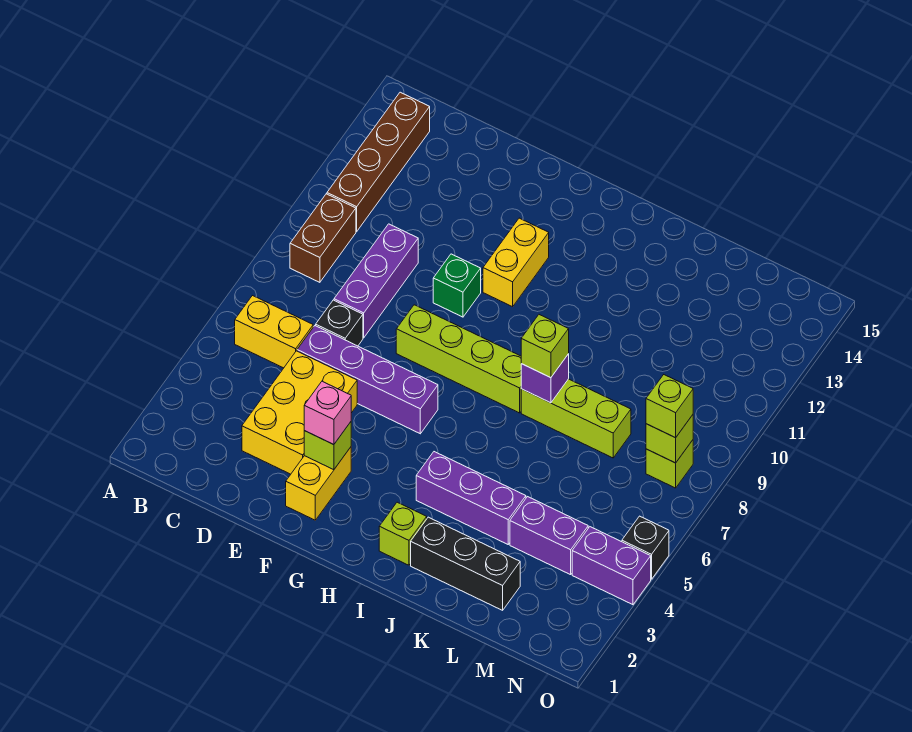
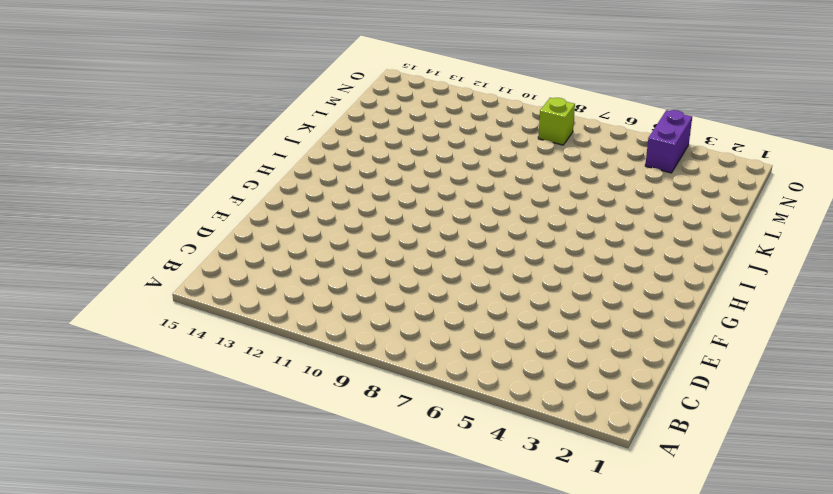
none -> yellow 1x2 brick [235,296,313,368]
none -> brown 1x2 brick [290,194,356,282]
none -> brown 1x4 brick [327,92,430,232]

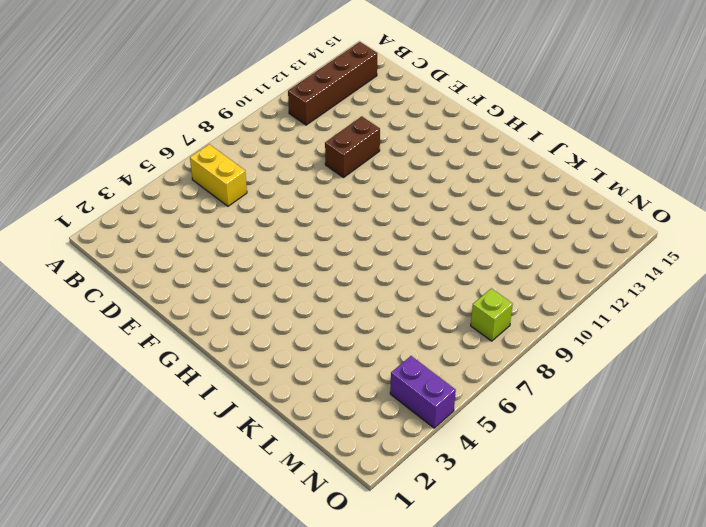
brown 1x2 brick [325,116,380,177] -> brown 1x2 brick moved to [290,194,356,282]
none -> yellow 2x3 brick [242,351,357,474]
none -> purple 1x4 brick [297,326,438,434]
none -> black 1x1 brick [316,300,363,346]

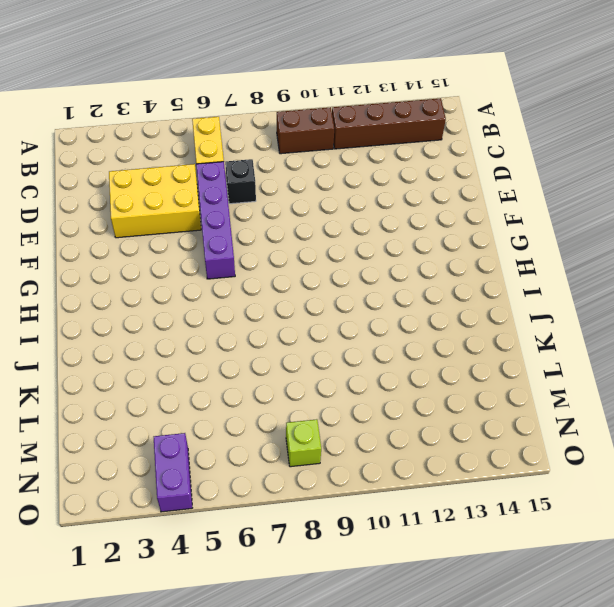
none -> purple 1x3 brick [334,224,418,338]
none -> yellow 1x2 brick [286,447,351,520]
none -> lime 1x4 brick [396,305,521,413]

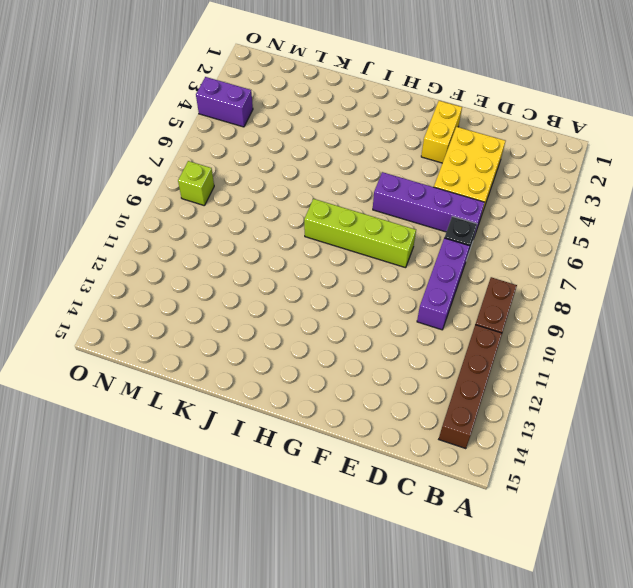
none -> yellow 1x2 brick [235,296,313,368]
none -> green 1x1 brick [433,254,481,317]
none -> yellow 1x2 brick [483,218,549,307]

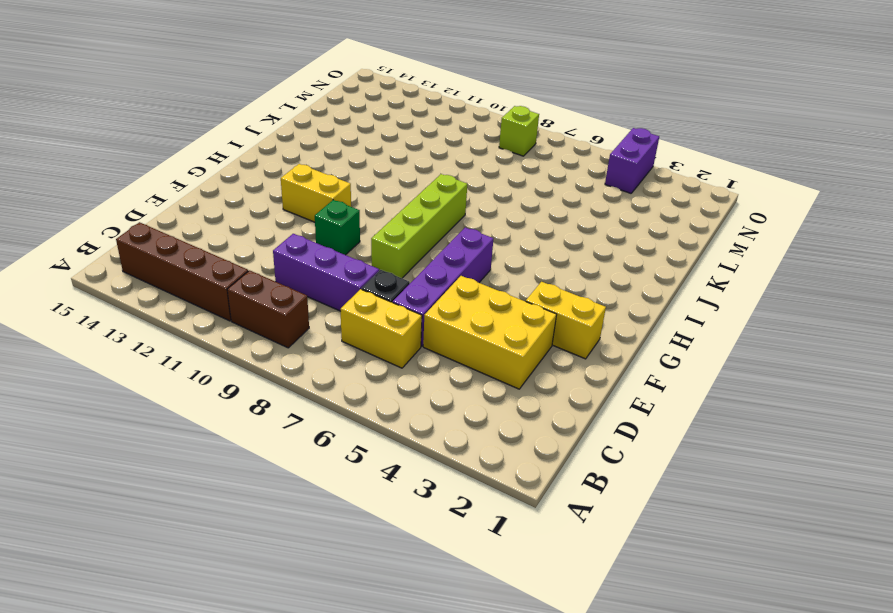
yellow 1x2 brick [341,289,422,368] -> yellow 1x2 brick turned to [235,296,313,368]
none -> lime 1x1 brick [379,502,427,565]
none -> purple 1x3 brick [416,452,526,544]
none -> black 1x3 brick [411,517,520,610]

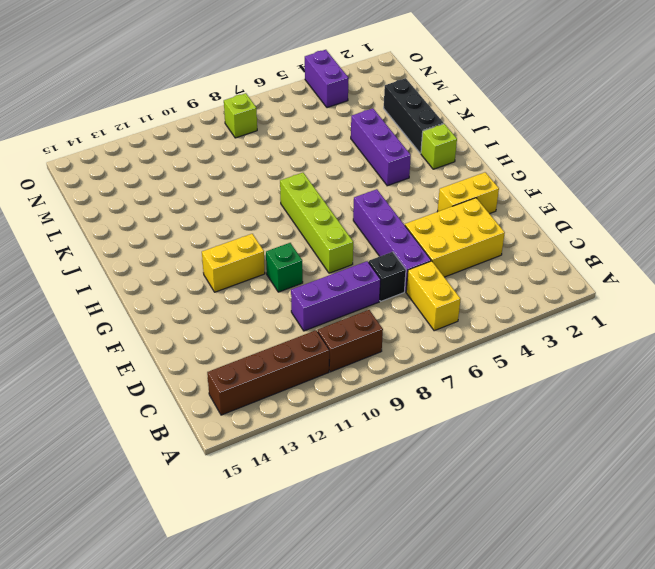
none -> lime 1x3 brick [521,379,631,458]
none -> purple 1x2 brick [510,497,588,575]
none -> black 1x1 brick [622,516,669,579]

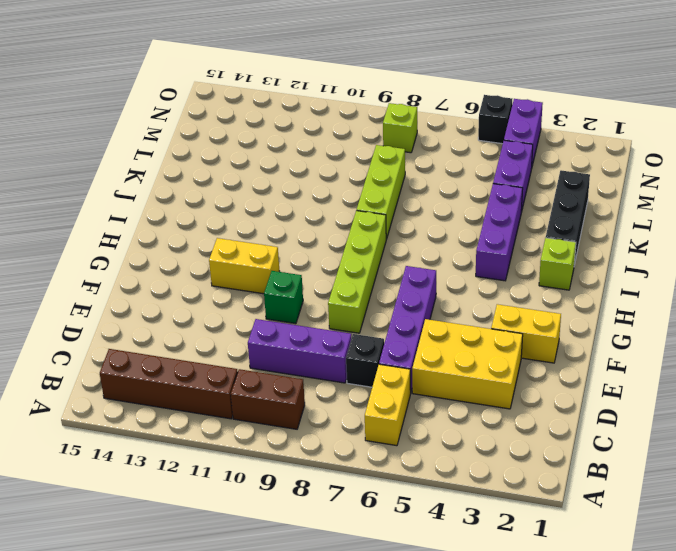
none -> lime 1x1 brick [304,422,351,470]
none -> purple 1x1 brick [521,354,569,403]
none -> lime 1x1 brick [646,415,693,463]

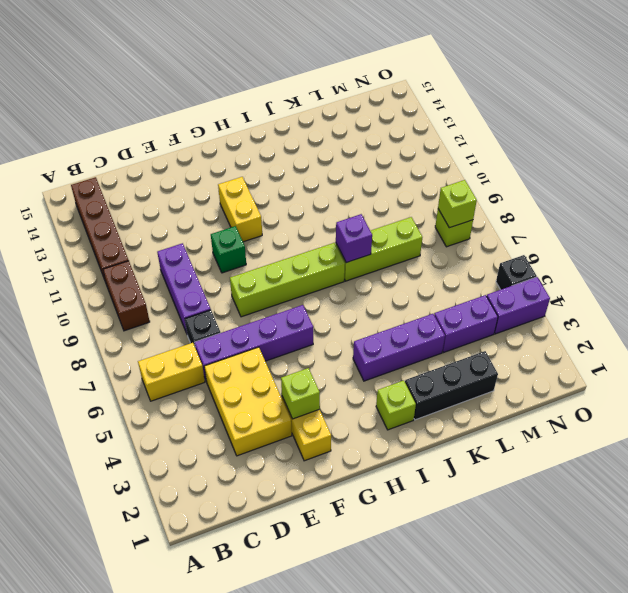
none -> pink 1x1 brick [304,381,351,445]
none -> lime 1x1 brick [521,315,569,378]
none -> lime 1x1 brick [646,375,693,438]

